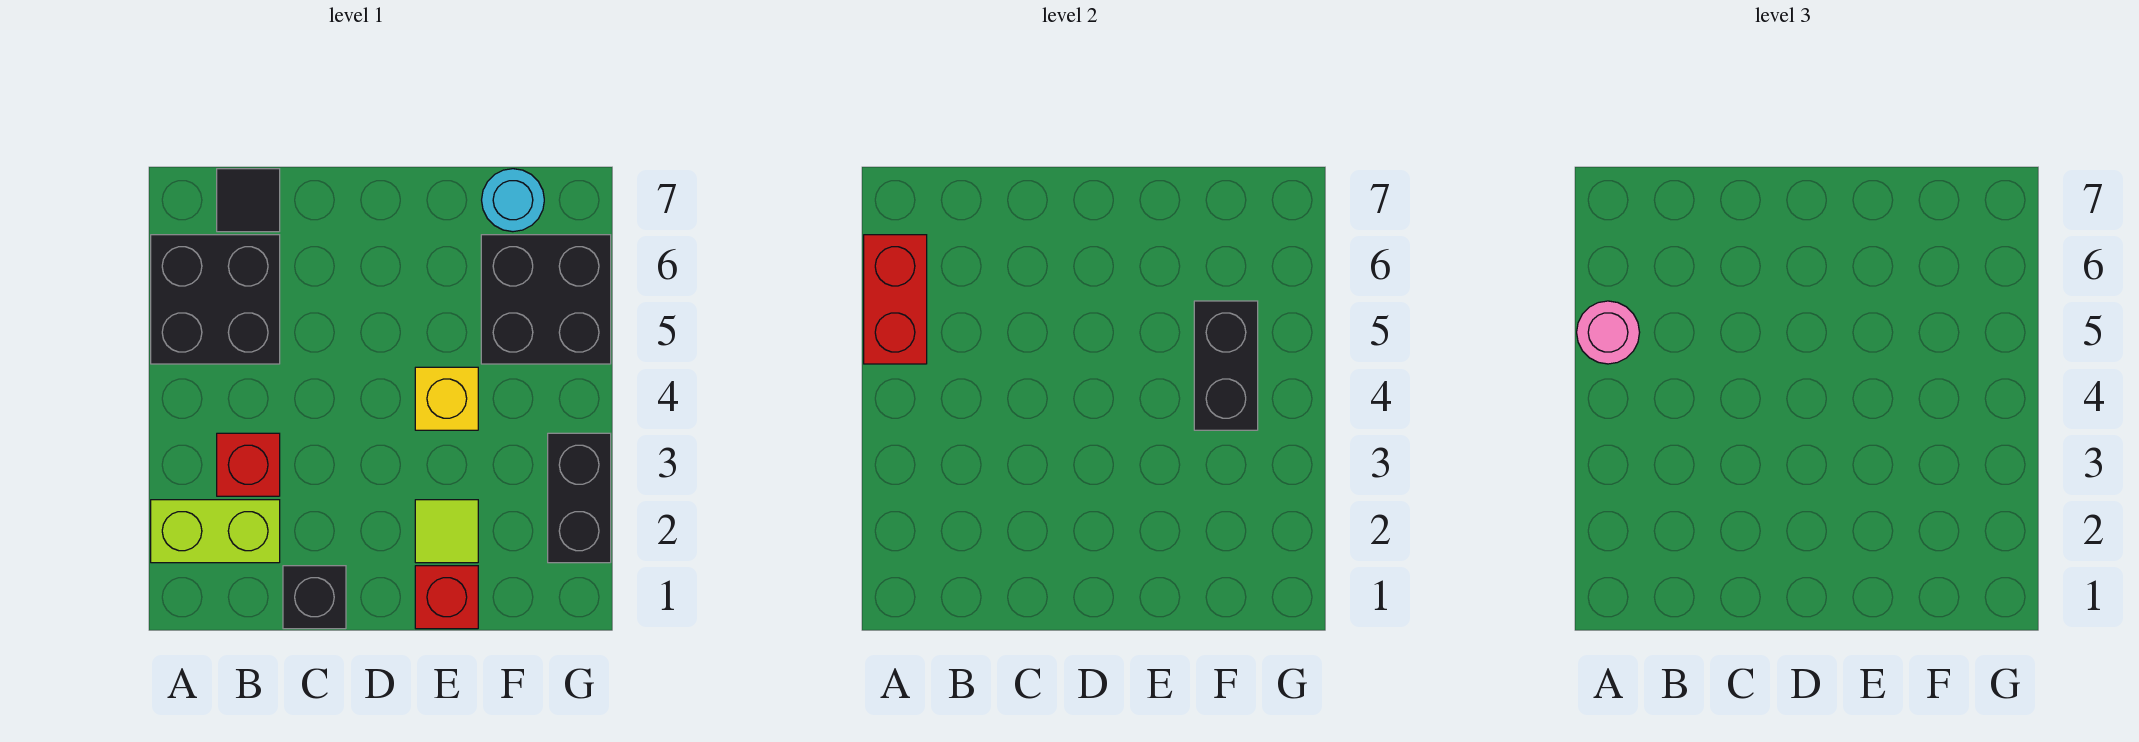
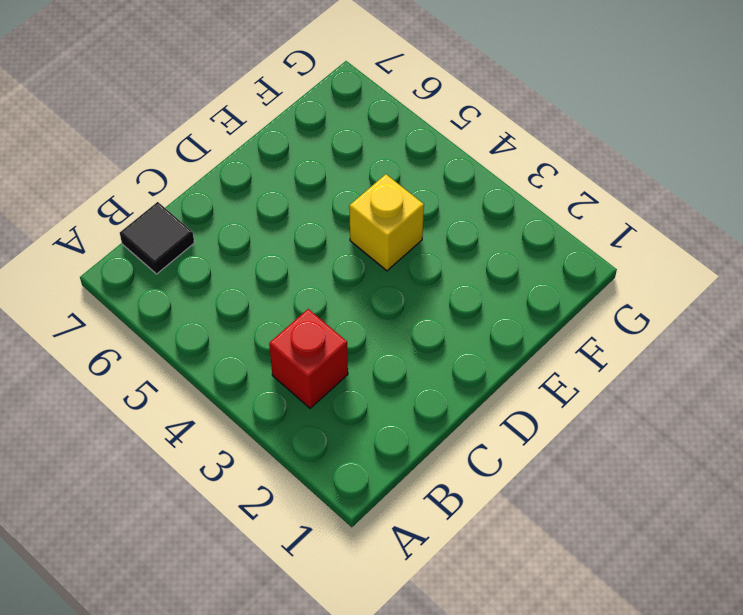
none -> lime 1x2 brick [151,500,280,563]
none -> black 2x2 brick [151,235,280,364]
none -> black 1x1 brick [283,566,346,629]

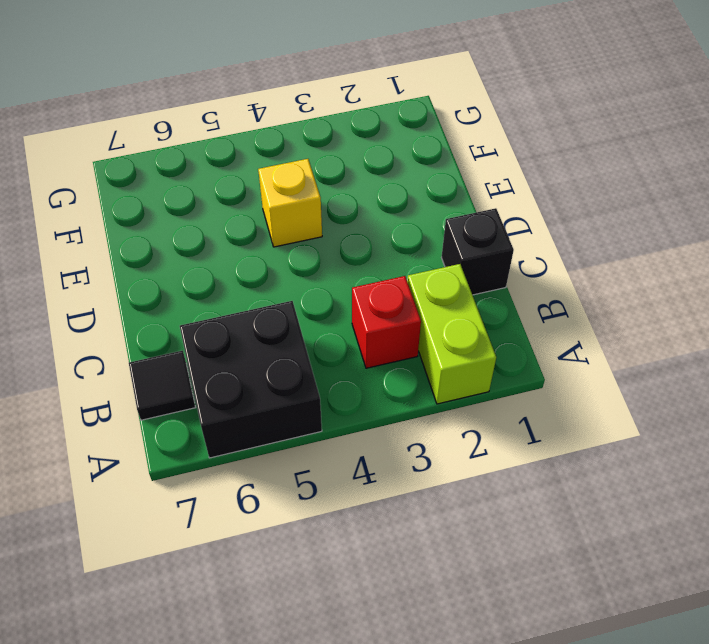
none -> red 1x1 brick [415,566,478,629]
none -> lime 1x1 tile [415,500,478,563]
none -> black 2x2 brick [481,235,611,364]

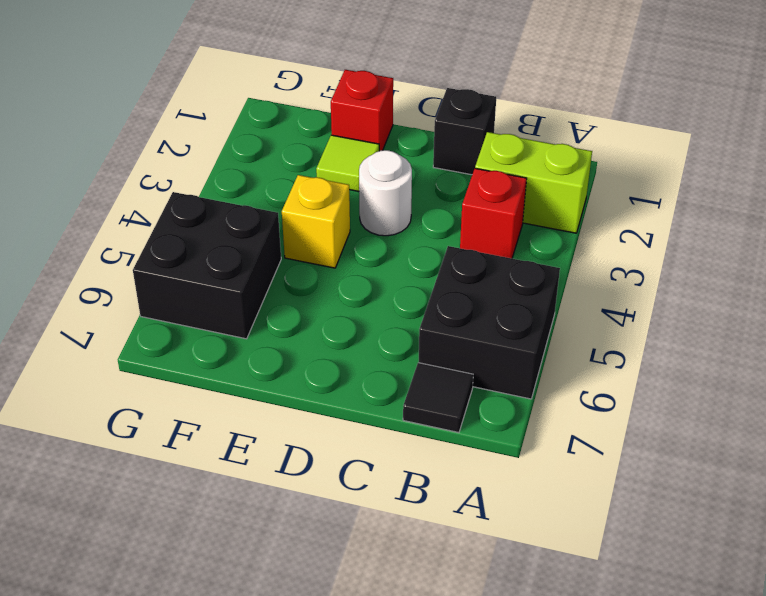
white 1x1 round brick [359,150,412,236] -> none
none -> cyan 1x1 round brick [482,169,544,232]
none -> black 1x2 brick [548,433,611,563]
none -> red 1x2 brick [864,235,927,364]

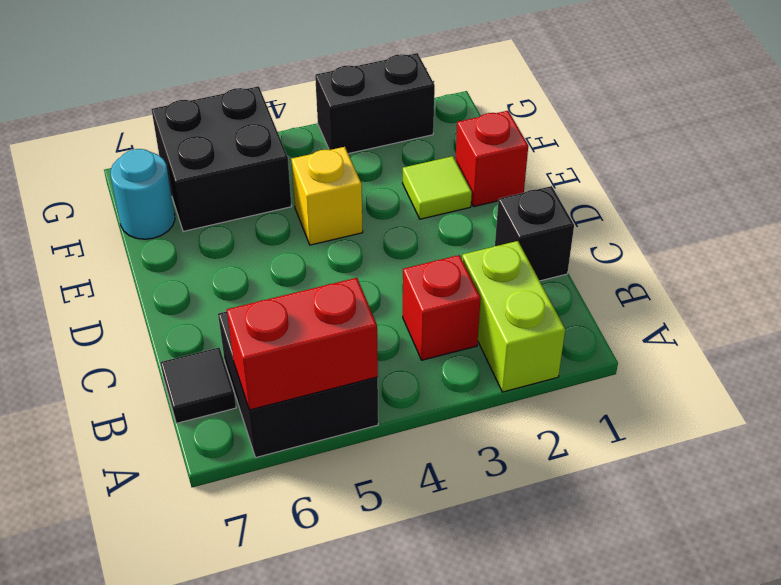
none -> black 1x2 brick [1194,301,1258,430]
none -> pink 1x1 round brick [1577,301,1640,364]

